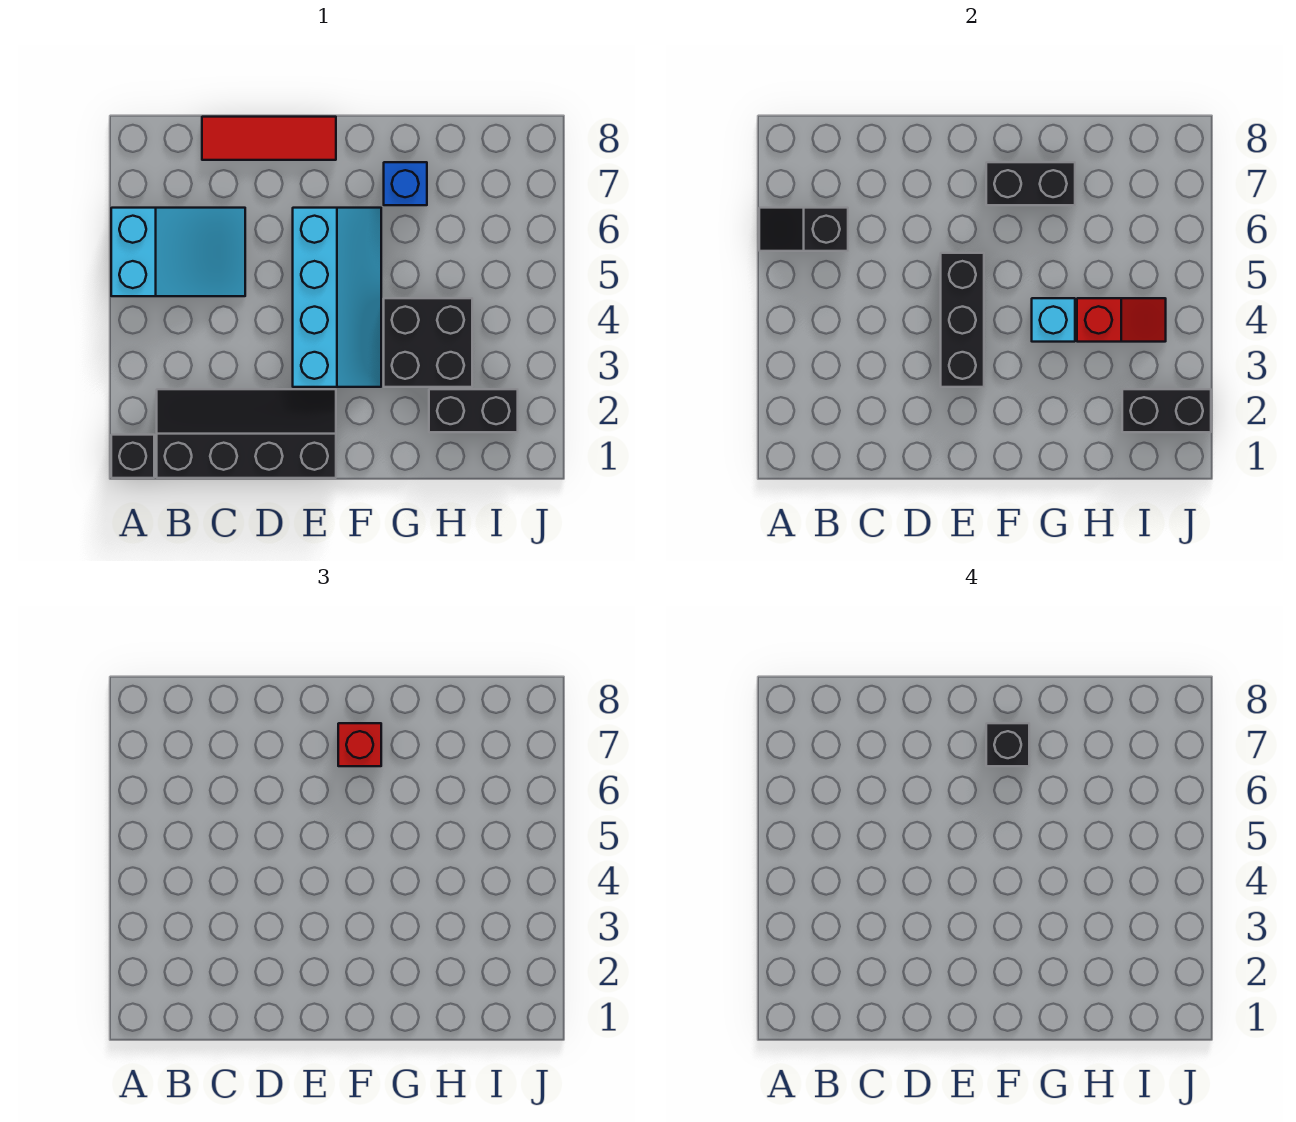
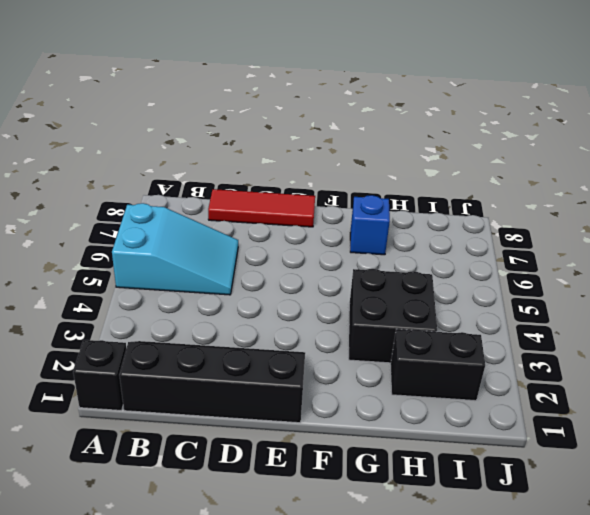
none -> cyan 2x4 slope [293,208,381,387]
none -> black 1x2 slope [759,208,848,251]
none -> black 1x3 brick [941,253,984,387]

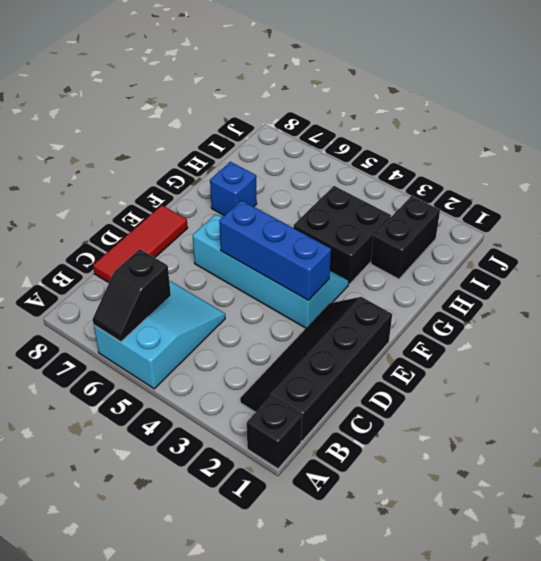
blue 1x3 brick [219,200,331,300] -> black 1x3 brick [941,253,984,387]
none -> black 1x2 brick [986,162,1075,205]
none -> cyan 1x1 brick [1032,298,1075,342]
none -> red 1x2 slope [1077,298,1166,342]

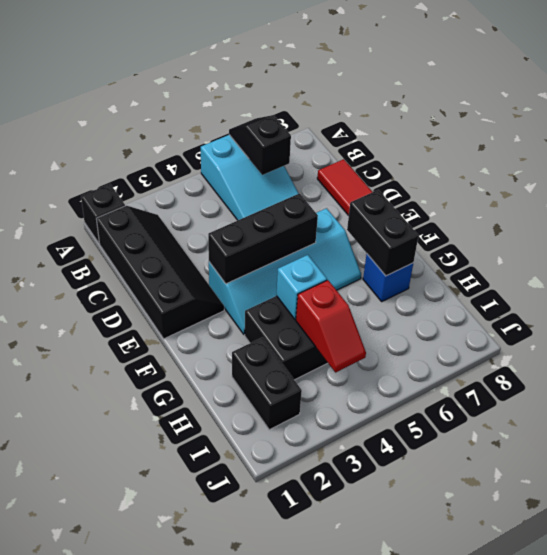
none -> black 1x2 brick [1122,389,1211,432]
none -> red 1x1 brick [338,723,381,766]
none -> black 1x1 brick [986,723,1029,766]

